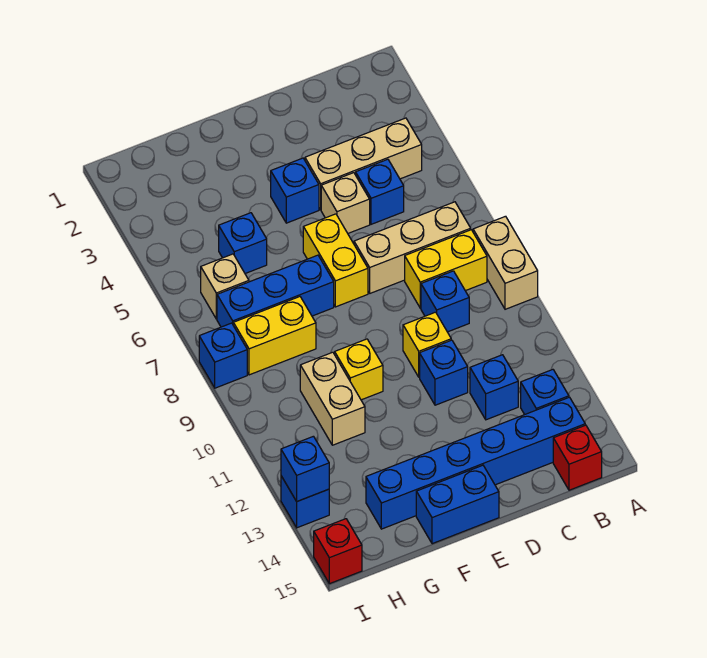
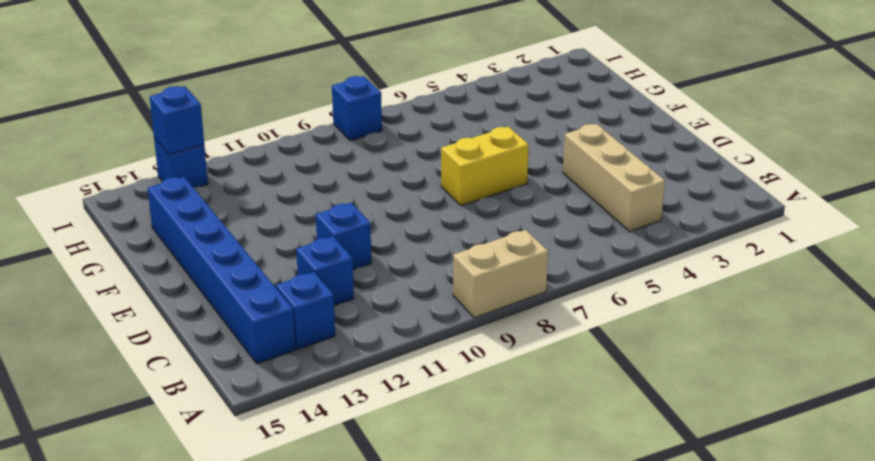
none -> tan 1x3 brick [354,202,471,293]
none -> yellow 1x2 brick [405,230,487,308]
none -> red 1x1 brick [553,425,602,490]

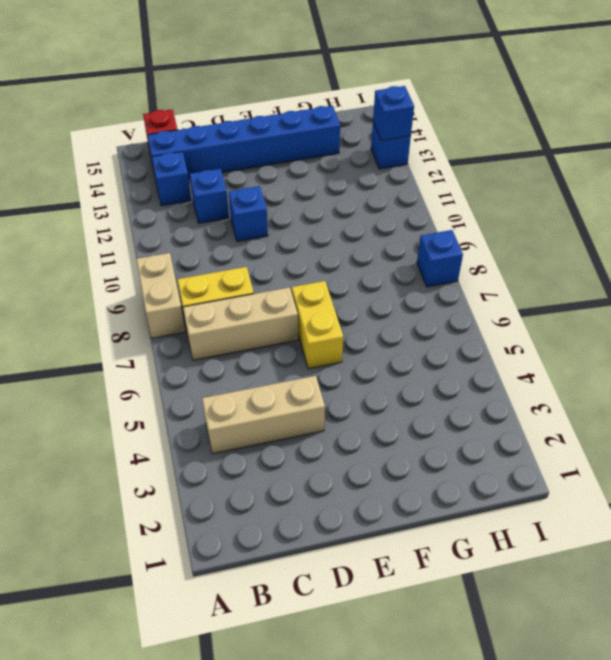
none -> blue 1x1 brick [356,159,404,224]
none -> blue 1x1 brick [421,271,469,332]
none -> tan 1x1 brick [321,173,370,233]

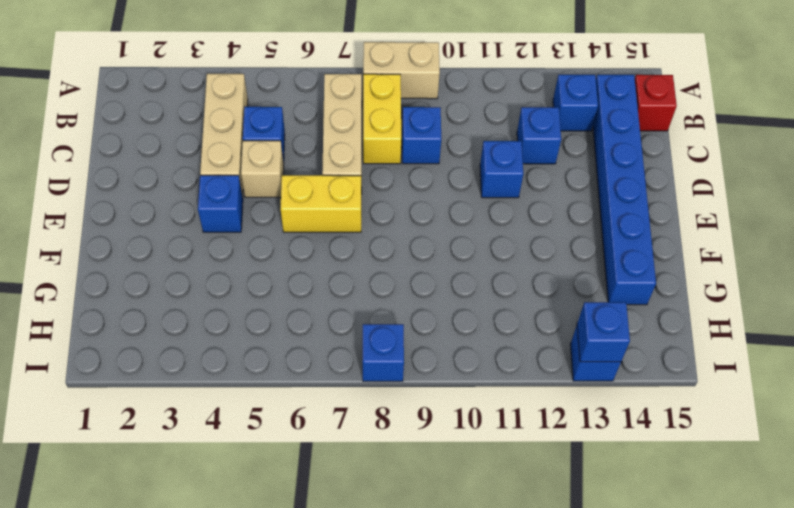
none -> yellow 1x1 brick [403,312,451,377]
none -> blue 1x2 brick [416,465,499,544]
none -> blue 1x3 brick [217,255,334,327]

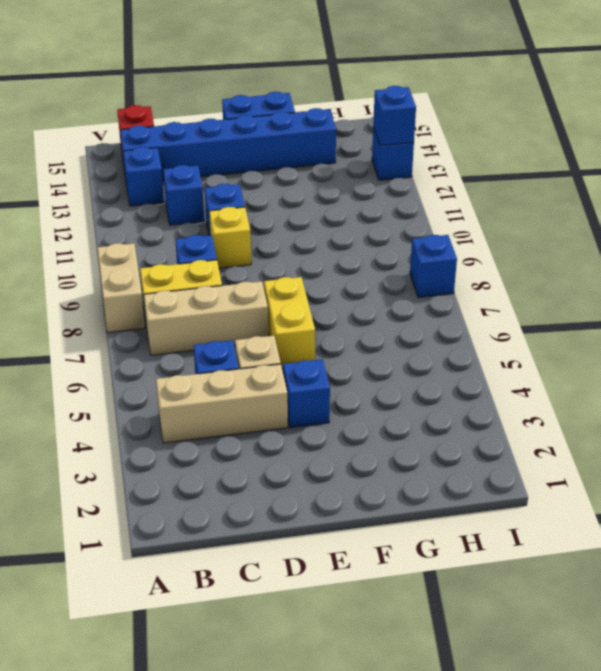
none -> blue 1x3 brick [217,255,334,327]
none -> yellow 1x1 brick [335,339,383,400]
none -> blue 1x1 brick [219,213,267,274]

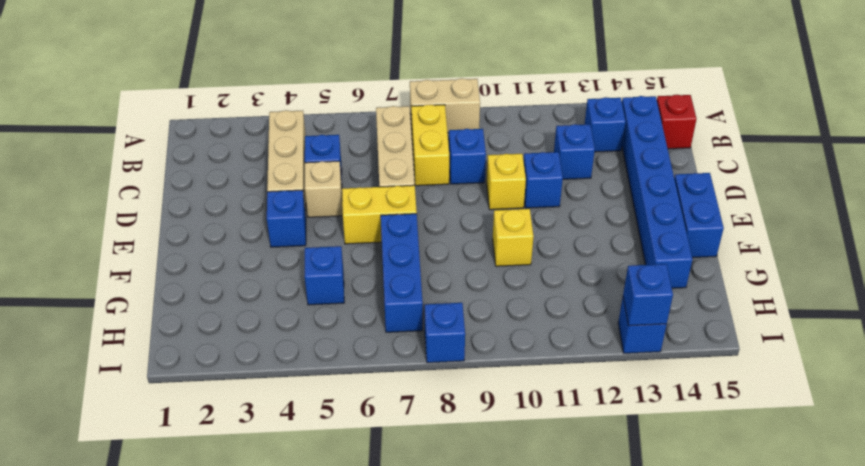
none -> yellow 1x2 brick [233,297,316,375]
none -> tan 1x2 brick [300,352,365,445]
none -> tan 1x1 brick [201,254,249,319]

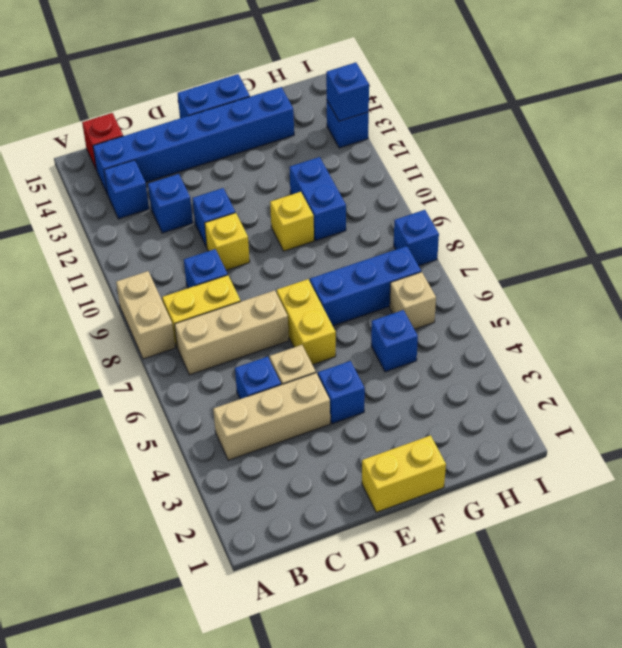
yellow 1x2 brick [362,435,446,512] -> yellow 1x2 brick moved to [233,297,316,375]
blue 1x2 brick [290,157,346,240] -> tan 1x2 brick [300,352,365,445]
none -> red 1x1 brick [314,519,362,584]

